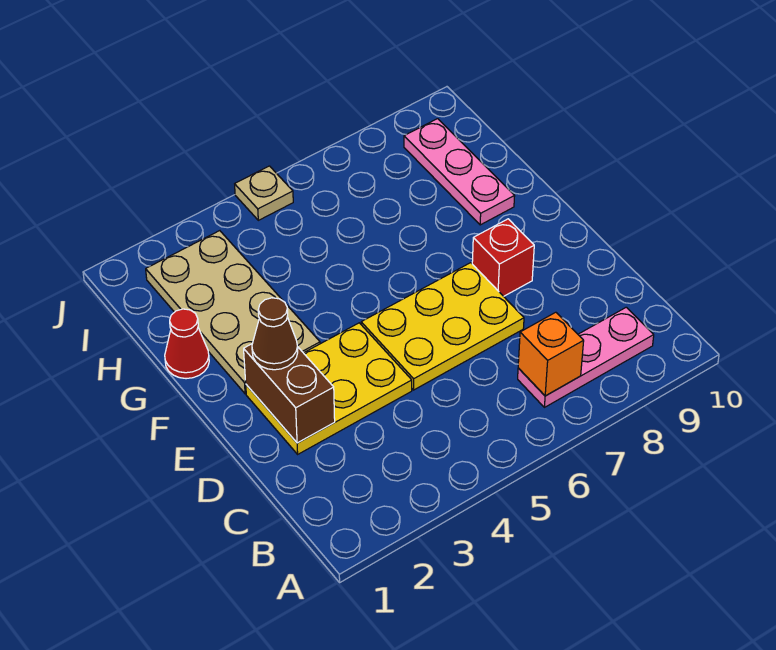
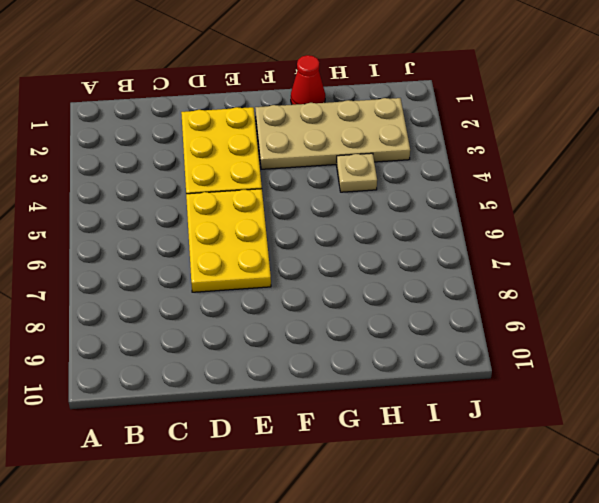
tan 1x1 plate [337,153,377,192] -> tan 1x1 plate moved to [235,166,293,220]
none -> pink 1x3 plate [518,307,654,407]
none -> red 1x1 brick [472,219,534,296]

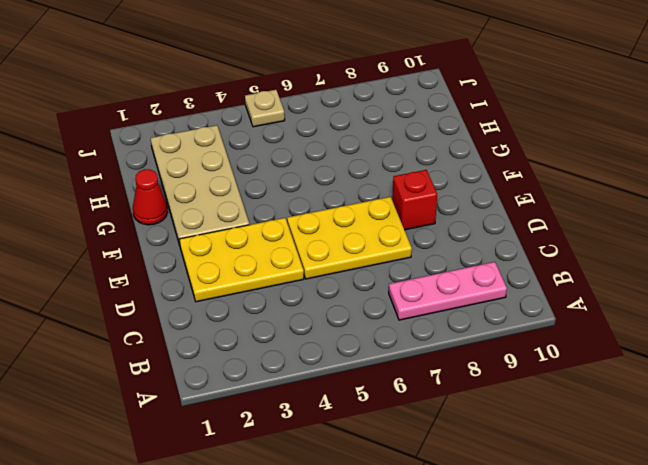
none -> pink 1x3 plate [404,119,515,225]
none -> orange 1x1 brick [518,312,584,396]

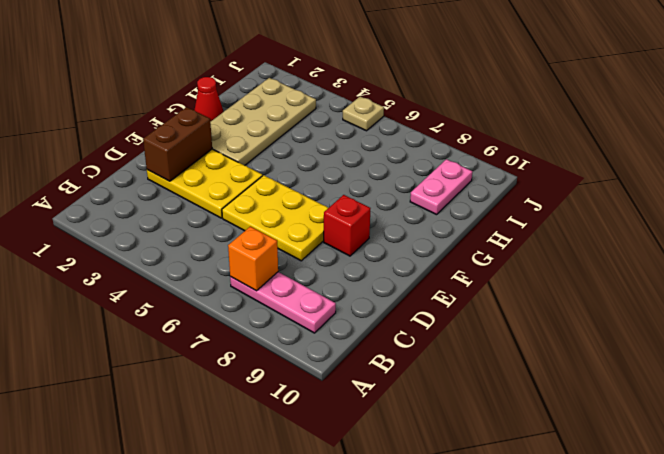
pink 1x2 plate [410,159,472,215] -> pink 1x3 plate [404,119,515,225]
none -> brown 1x1 cone [252,298,298,370]

